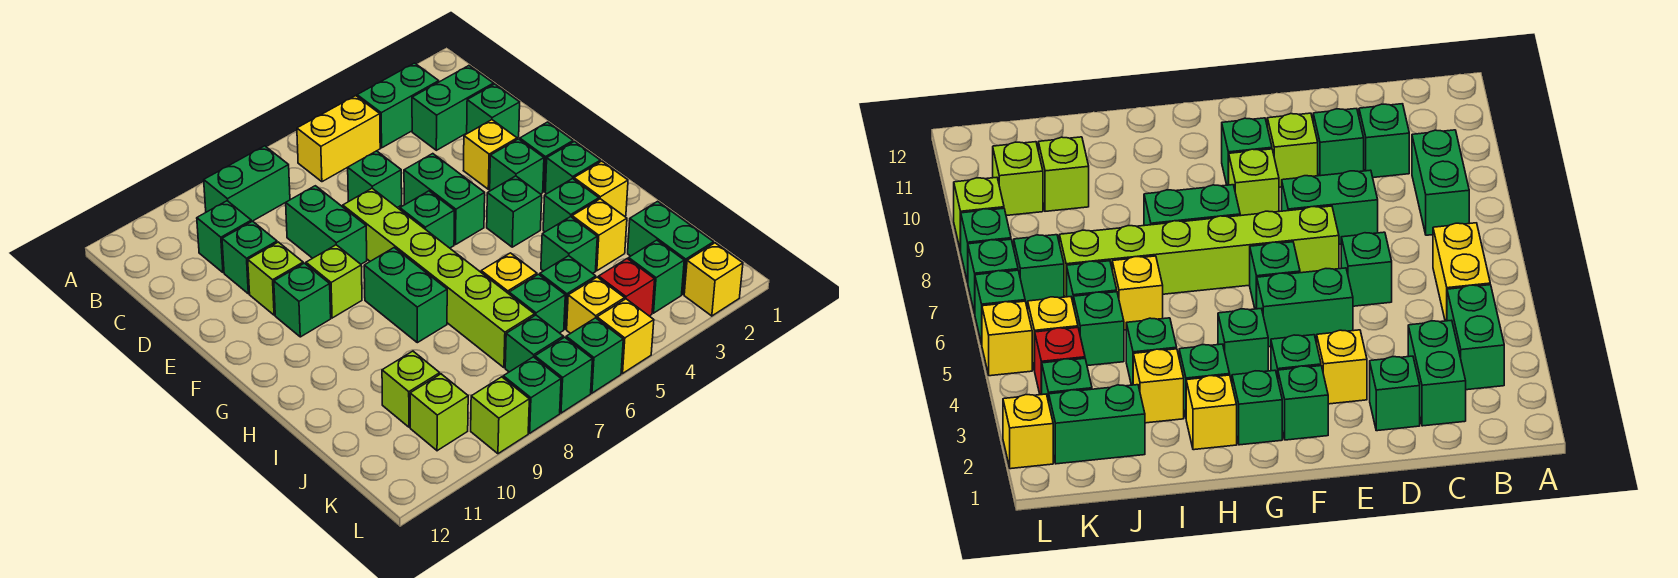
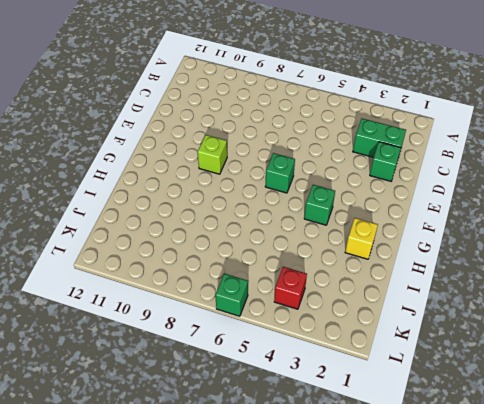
none -> green 1x2 brick [357,63,439,148]
none -> yellow 1x2 brick [297,96,380,182]
none -> green 1x2 brick [204,146,290,222]
none -> green 1x1 brick [197,201,251,273]

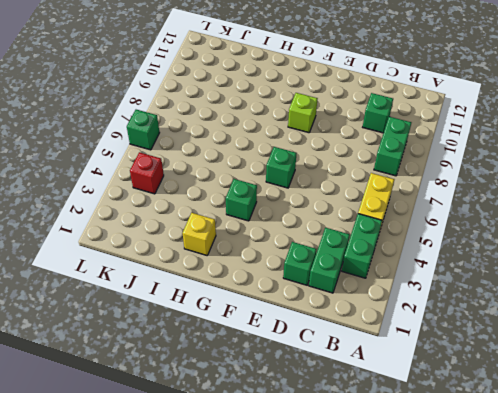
none -> green 1x1 brick [348,151,402,208]
none -> green 1x2 brick [286,186,367,264]
none -> green 1x1 brick [222,221,277,294]
none -> yellow 1x1 brick [463,120,517,189]

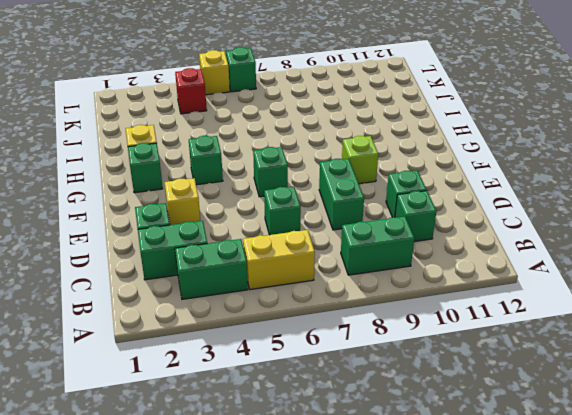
none -> green 1x2 brick [404,154,485,245]
none -> lime 1x6 brick [343,188,535,368]
none -> lime 1x1 brick [248,242,303,315]
none -> green 1x1 brick [520,122,573,192]

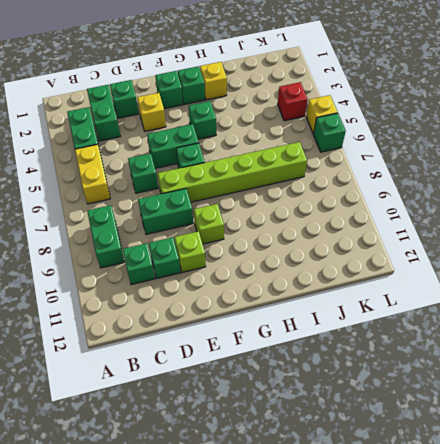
none -> green 1x1 brick [490,139,544,194]
none -> green 1x1 brick [274,263,331,337]
none -> green 1x2 brick [364,248,447,343]
none -> green 1x1 brick [543,179,599,232]

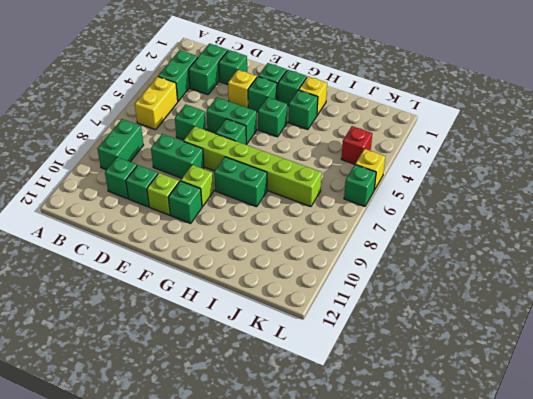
none -> yellow 1x1 brick [572,199,627,271]
none -> green 1x1 brick [541,217,597,273]
none -> yellow 1x1 brick [481,253,537,294]
none -> green 1x2 brick [628,202,714,294]

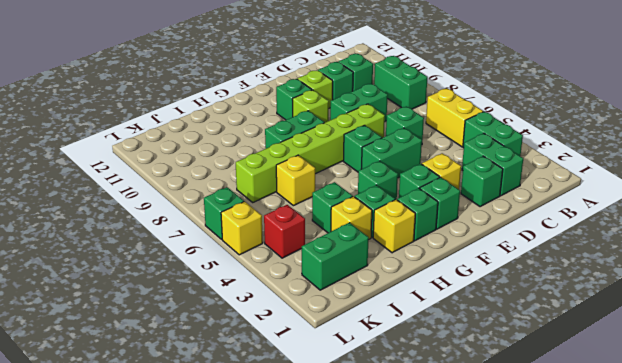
none -> green 1x1 brick [540,256,596,329]
none -> green 1x1 brick [509,274,565,333]
none -> lime 1x1 brick [382,351,440,427]
none -> green 1x1 brick [629,240,684,313]

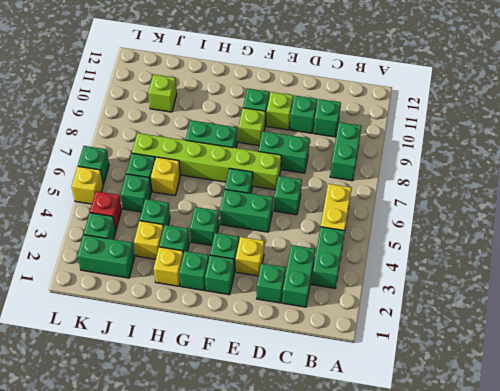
none -> yellow 1x1 brick [567,277,625,334]
none -> green 1x1 brick [505,315,563,372]
none -> lime 1x1 brick [410,374,468,451]
none -> yellow 1x1 brick [684,243,743,316]

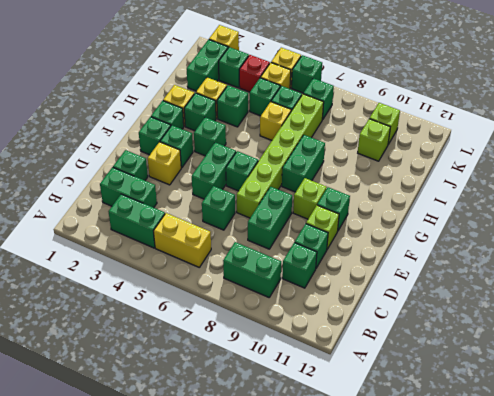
none -> green 1x1 brick [535,337,592,413]
none -> green 1x1 brick [503,357,561,433]
none -> lime 1x1 brick [471,377,529,454]

